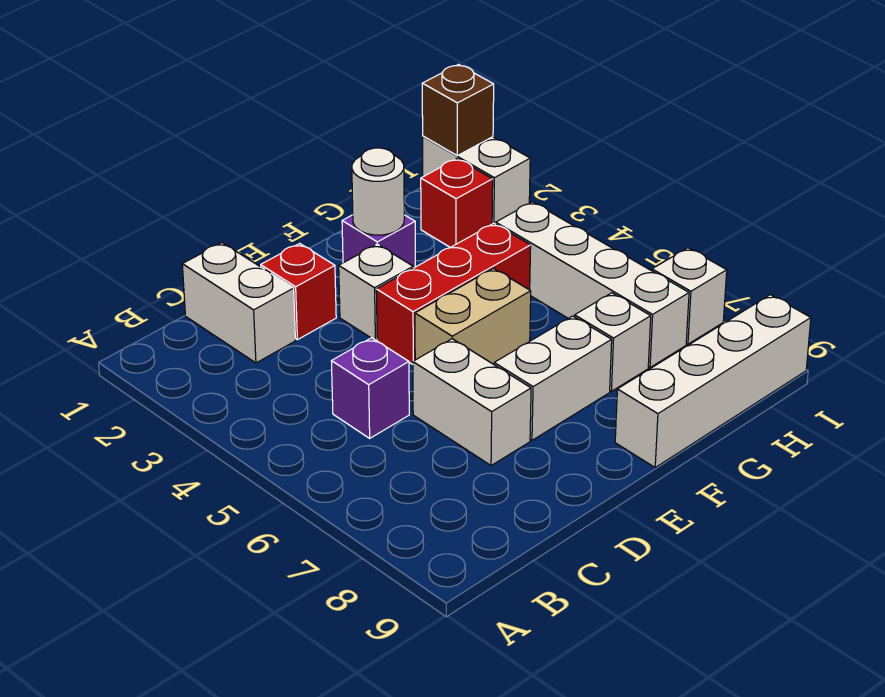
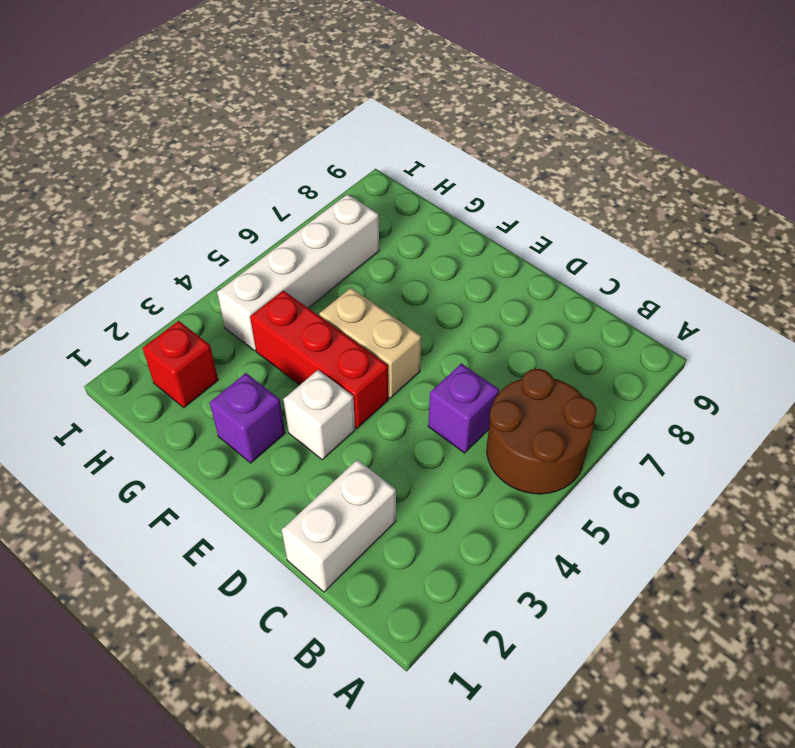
brown 2x2 round brick [487,369,597,494] -> none
none -> red 1x1 brick [261,243,336,340]
none -> white 1x2 brick [413,339,531,466]
none -> white 1x2 brick [494,316,612,440]

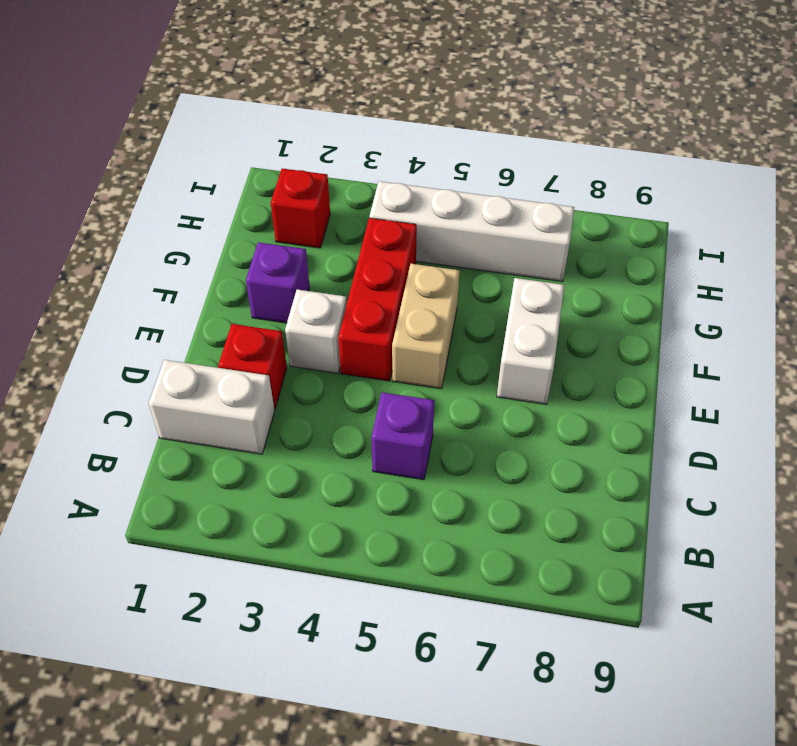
none -> white 1x2 brick [413,339,531,466]
none -> white 1x4 brick [615,295,811,467]
none -> white 1x1 brick [575,293,651,391]

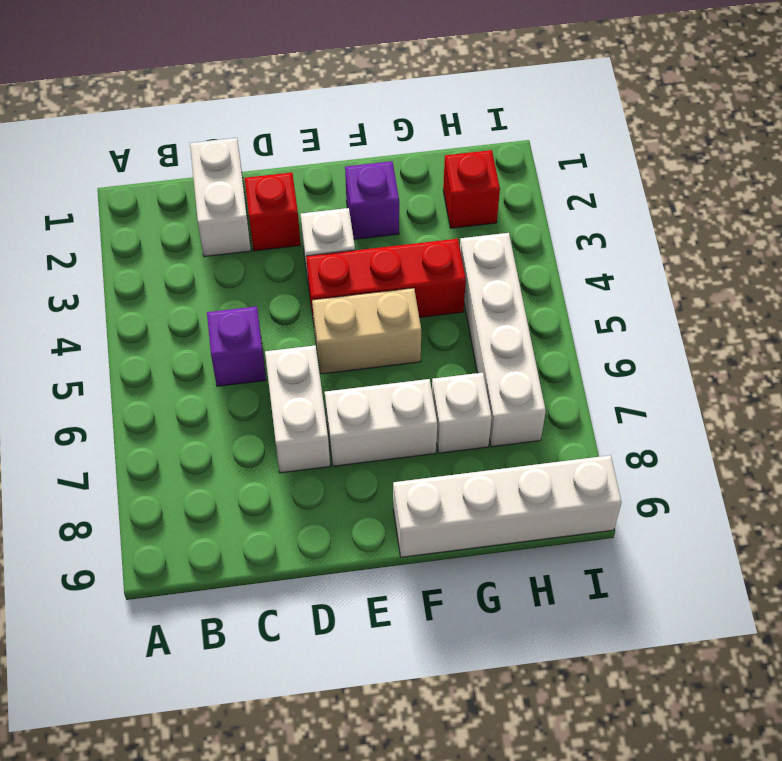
none -> white 1x2 brick [423,136,530,224]
none -> white 1x1 brick [652,248,727,344]
none -> white 1x1 round brick [352,148,404,235]

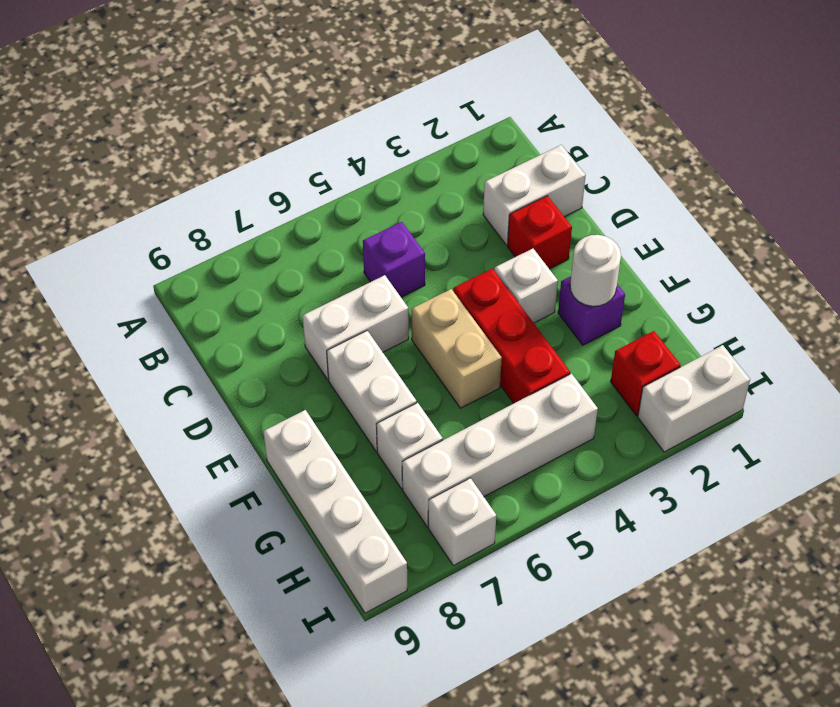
none -> brown 1x1 brick [422,65,494,156]

